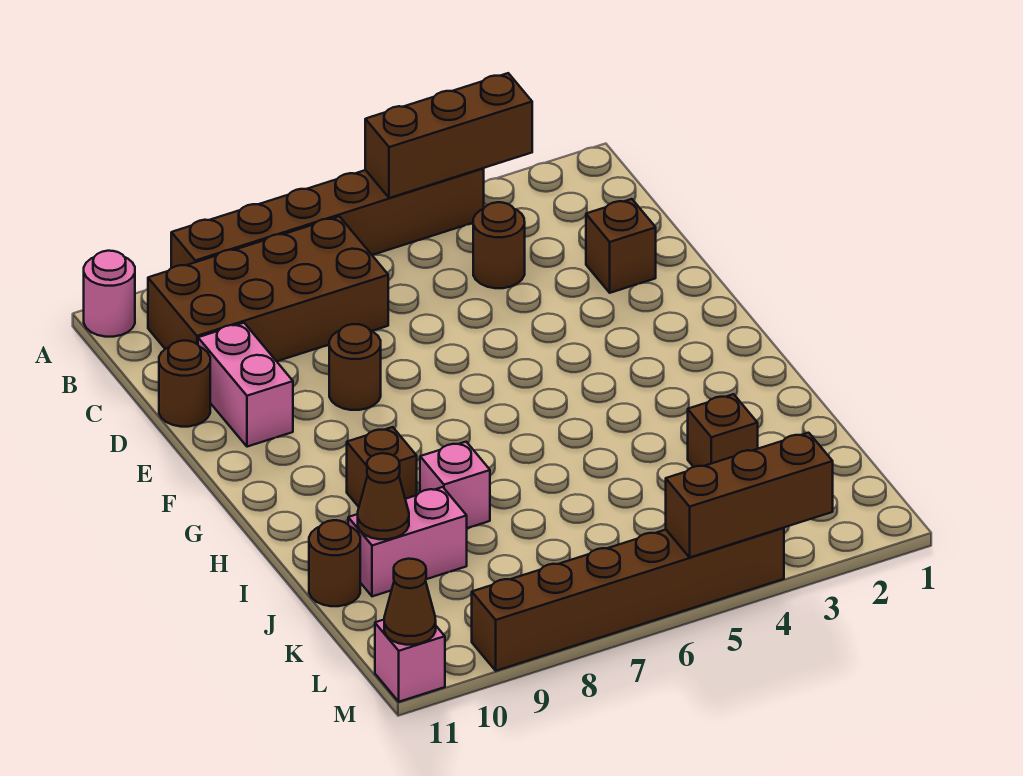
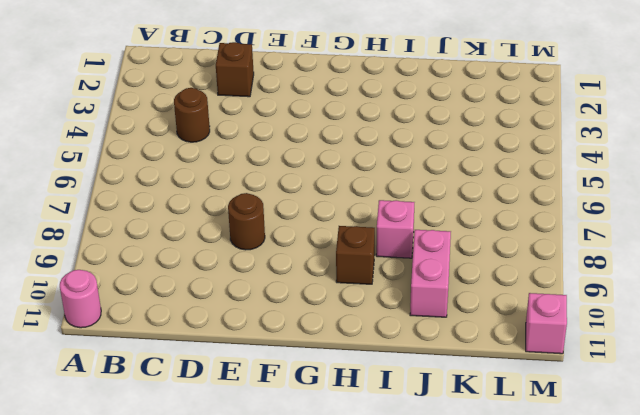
none -> brown 1x6 brick [171,168,484,268]
none -> brown 2x4 brick [148,216,388,361]
none -> pink 1x2 brick [198,323,293,447]

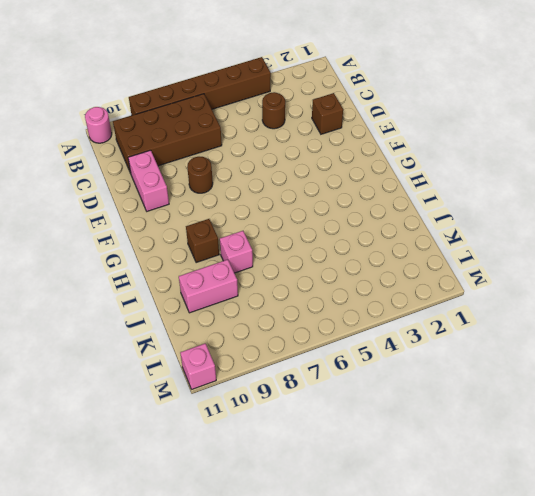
none -> brown 1x1 round brick [159,341,210,427]
none -> brown 1x1 brick [688,394,758,467]
none -> brown 1x1 round brick [309,520,360,606]

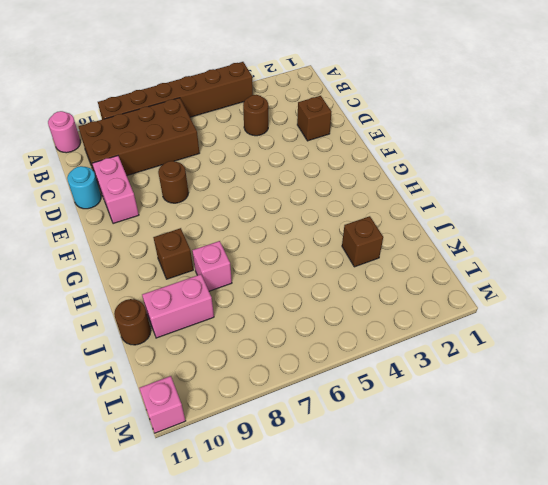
cyan 1x1 round brick [67,166,101,209] -> brown 1x1 round brick [159,341,210,427]
none -> brown 1x6 brick [472,528,784,671]
none -> brown 1x3 brick [365,73,532,198]
none -> brown 1x1 cone [358,453,409,539]

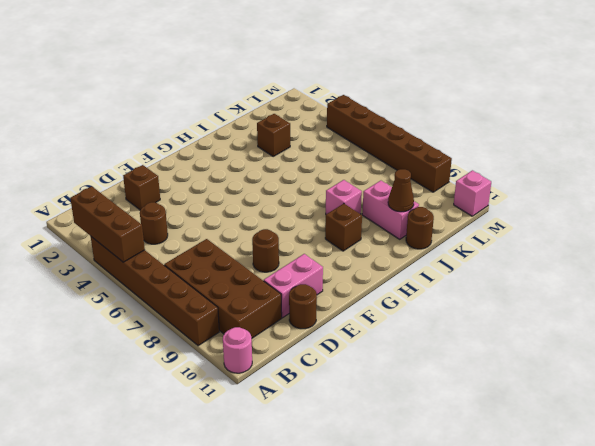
none -> brown 1x3 brick [666,433,833,557]
none -> brown 1x1 cone [384,559,436,645]

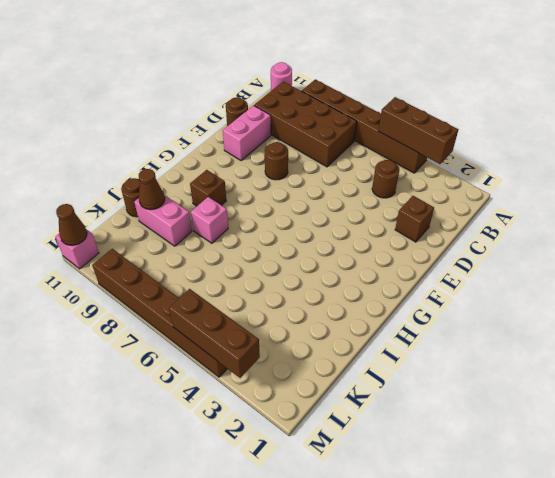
none -> brown 1x1 brick [688,394,758,467]

